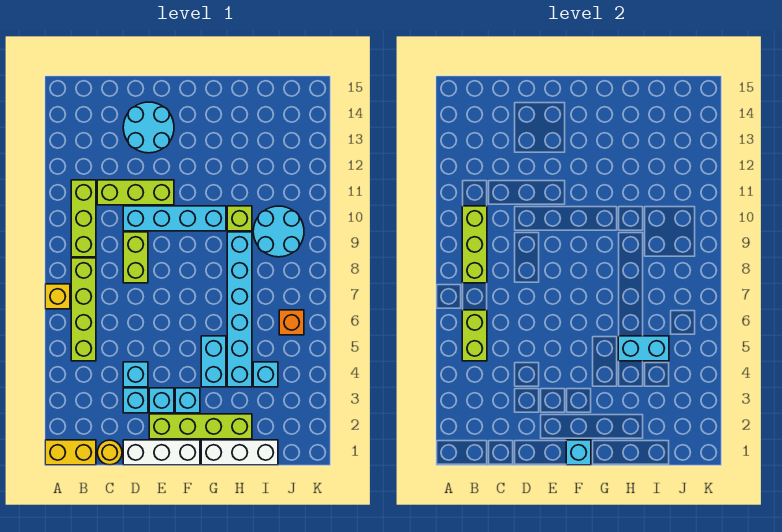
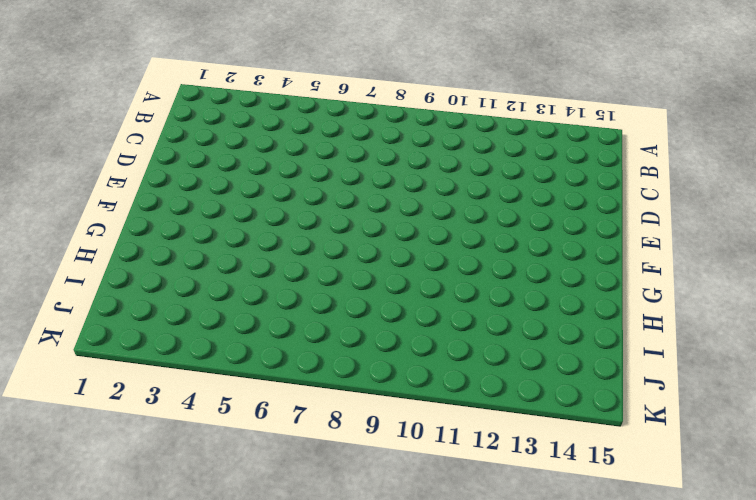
none -> yellow 1x2 brick [45,440,96,465]
none -> yellow 1x1 brick [45,284,70,309]
none -> lime 1x4 brick [71,258,96,361]

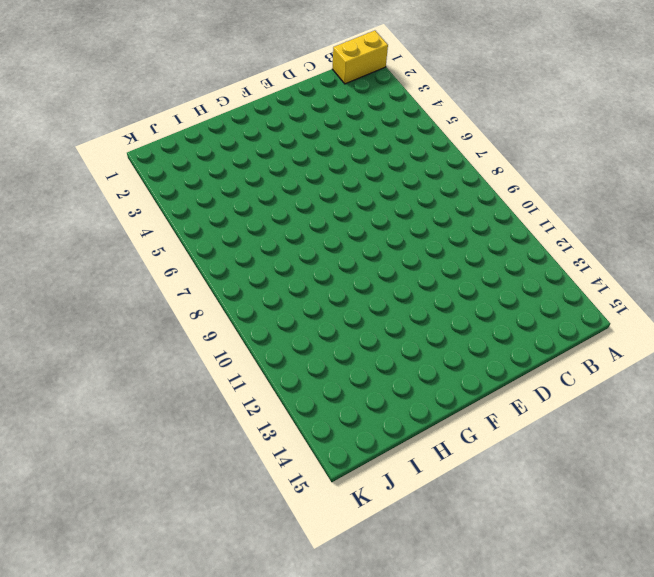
none -> yellow 1x1 brick [45,284,70,309]
none -> lime 1x4 brick [71,258,96,361]
none -> lime 1x3 brick [71,180,96,257]

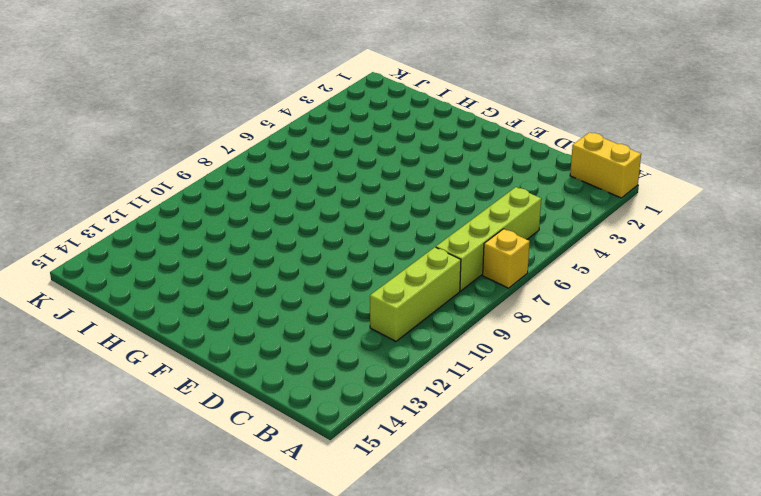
none -> yellow 1x1 round brick [97,440,122,465]
none -> lime 1x3 brick [97,180,174,205]
none -> white 1x3 brick [123,440,200,465]

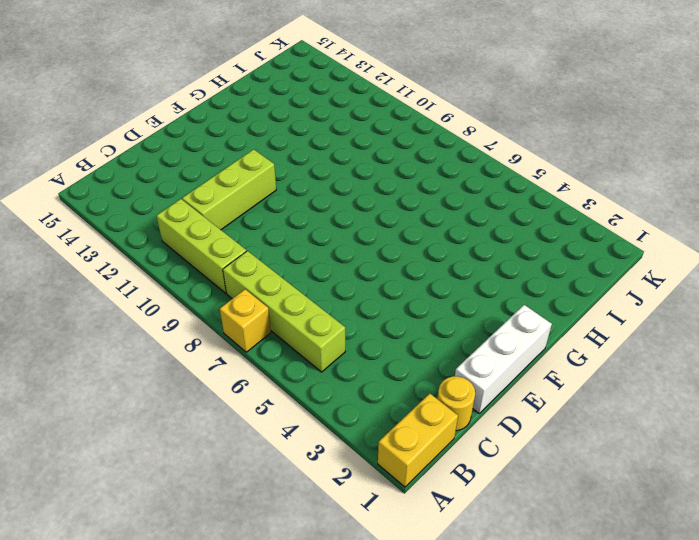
none -> cyan 1x1 brick [123,388,148,413]
none -> cyan 1x1 brick [123,362,148,387]
none -> lime 1x2 brick [123,232,148,283]

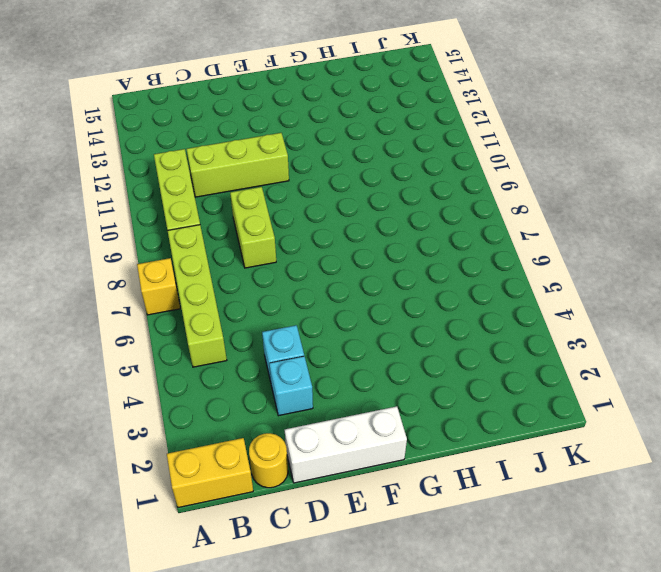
none -> cyan 1x4 brick [123,206,226,231]
none -> cyan 2x2 round brick [123,102,174,153]
none -> lime 1x4 brick [149,414,252,439]

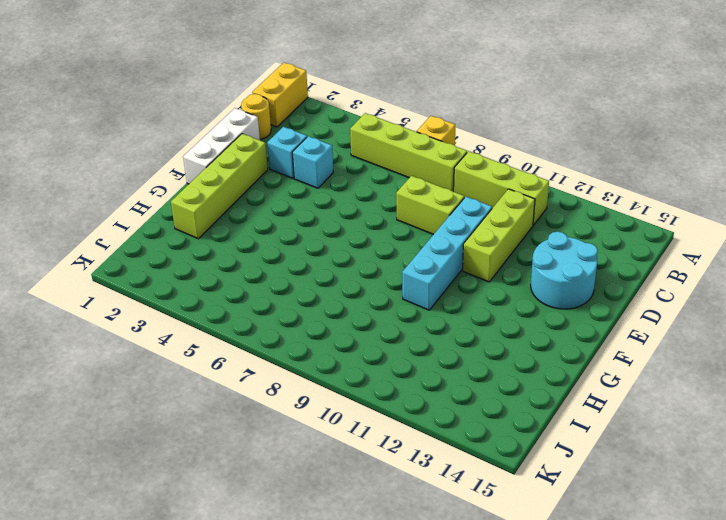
none -> cyan 1x1 brick [149,388,174,413]
none -> cyan 1x1 brick [175,388,200,413]
none -> white 1x3 brick [201,440,278,465]

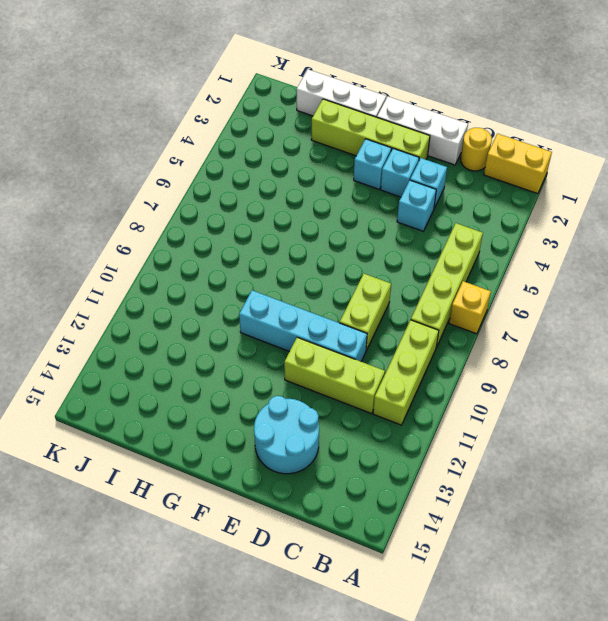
none -> cyan 1x2 brick [201,336,226,387]
none -> cyan 1x6 brick [227,232,252,387]
none -> lime 1x1 brick [227,206,252,231]

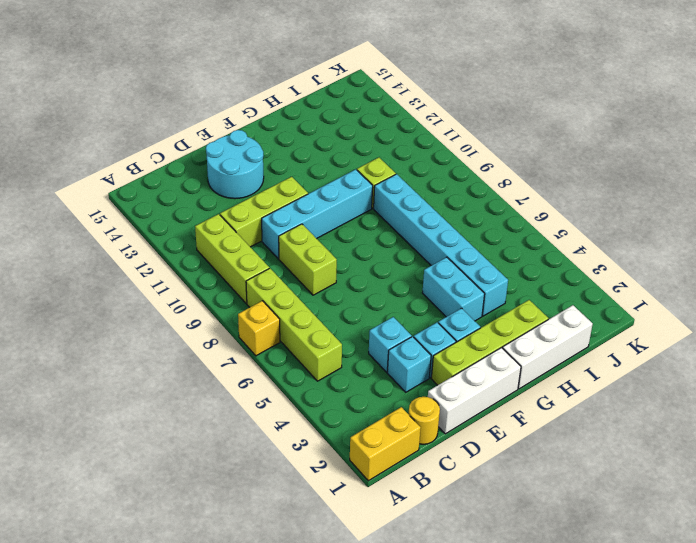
none -> cyan 1x1 brick [253,362,278,387]
none -> cyan 2x2 round brick [253,206,304,257]
none -> orange 1x1 brick [279,310,304,335]

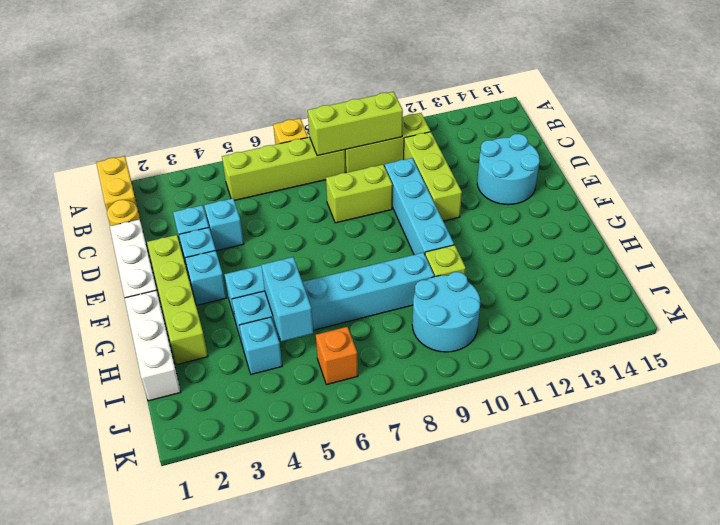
none -> lime 1x2 brick [462,310,487,361]
none -> cyan 1x1 brick [566,440,591,465]

